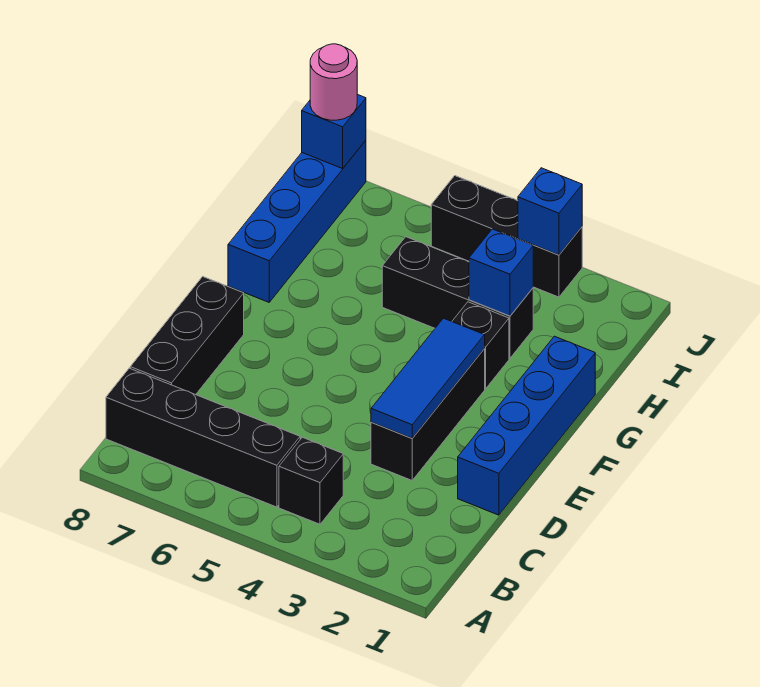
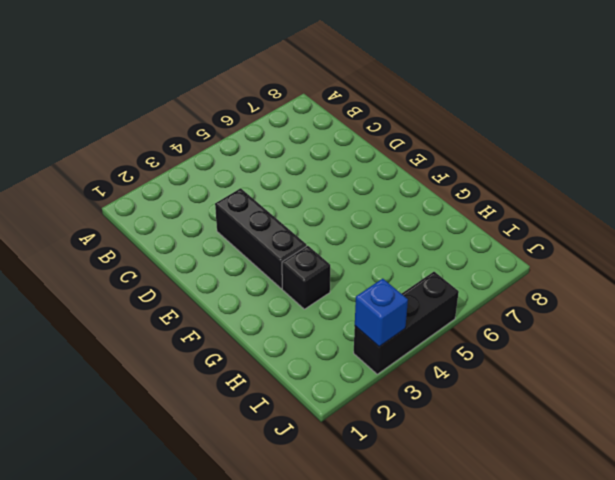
none -> black 1x1 brick [279,437,343,524]
none -> black 1x4 brick [106,368,300,507]
none -> black 1x3 brick [130,277,244,395]

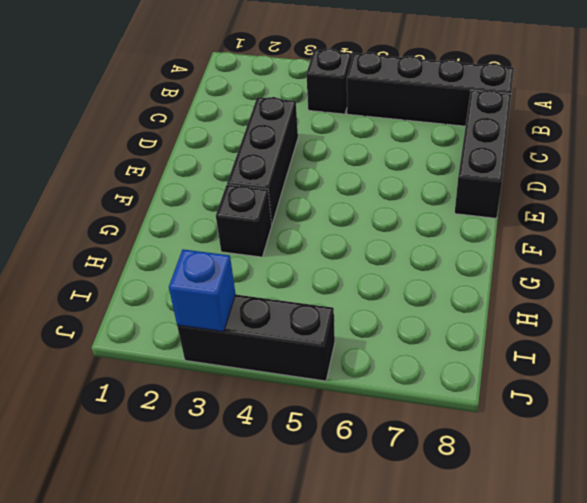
none -> blue 1x4 brick [458,336,595,515]
none -> blue 1x4 brick [228,140,366,302]
none -> black 1x3 brick [382,237,533,358]

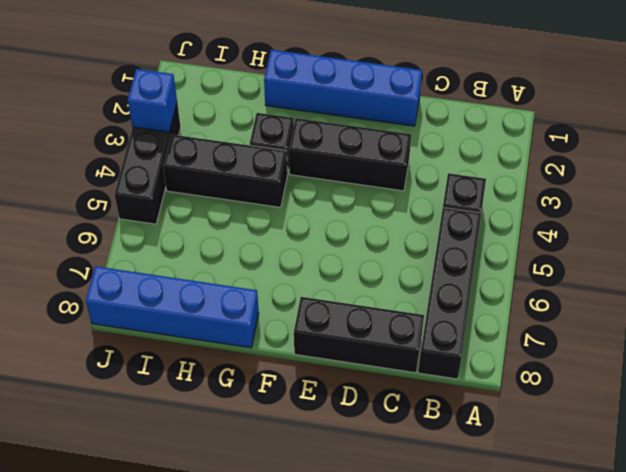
black 1x3 brick [163,134,287,207] -> black 1x3 brick turned to [382,237,533,358]
none -> blue 1x3 tile [371,318,485,438]
none -> blue 1x1 brick [469,229,533,316]
none -> blue 1x1 brick [302,94,366,169]

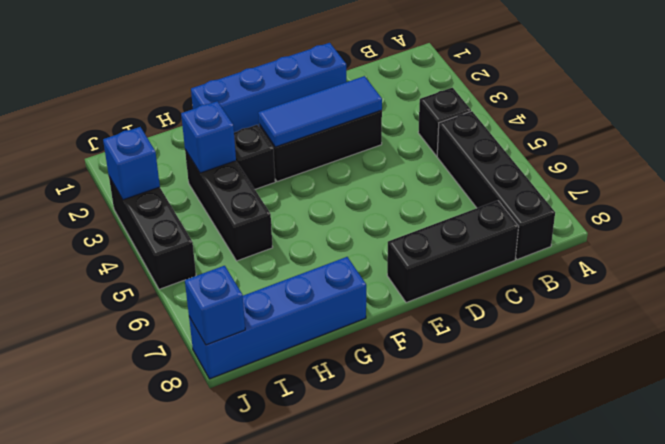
none -> pink 1x1 round brick [310,44,357,120]

